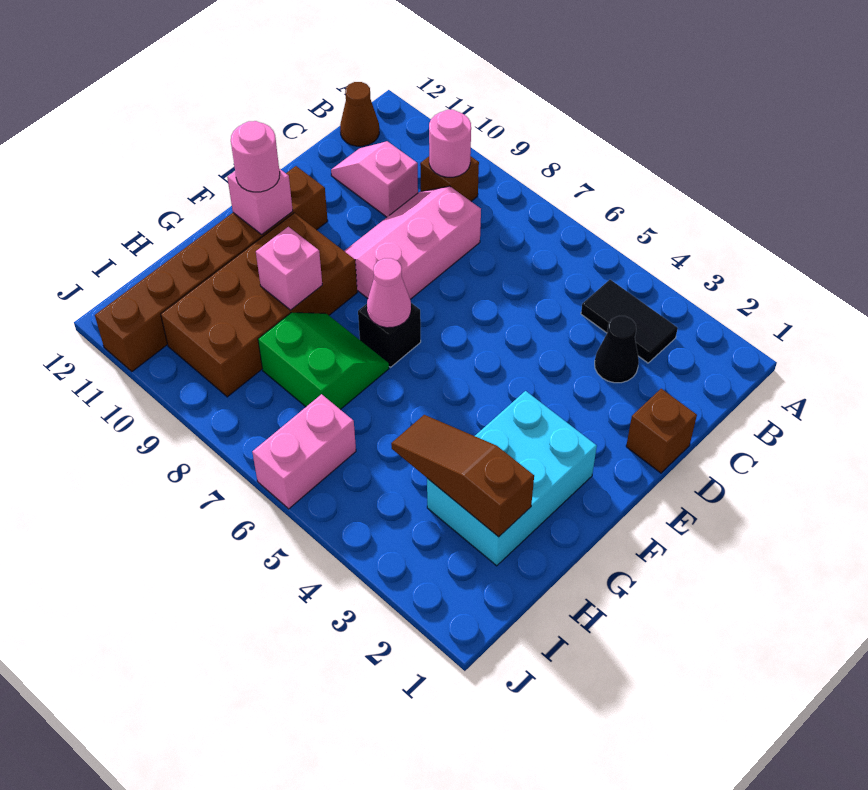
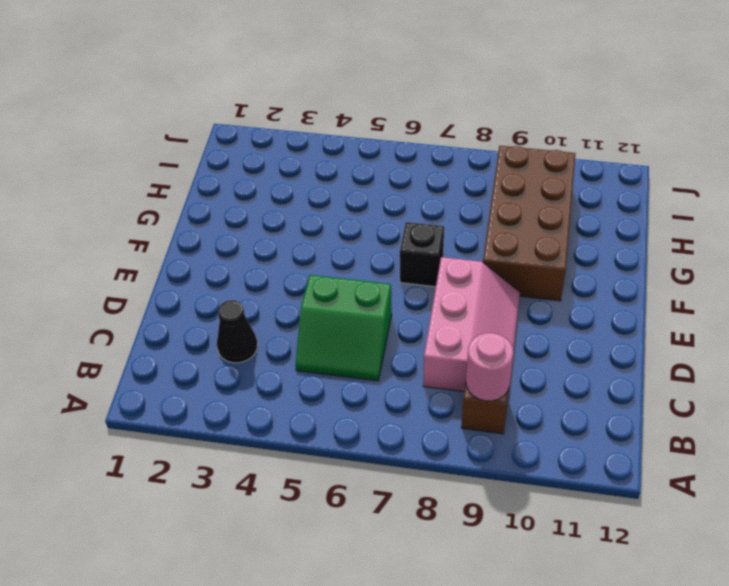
green 2x2 slope [296,275,392,381] -> green 2x2 slope moved to [258,313,389,410]
none -> black 1x2 tile [581,280,678,363]
none -> brown 1x1 cone [340,82,379,146]
none -> pink 1x2 slope [331,141,418,217]

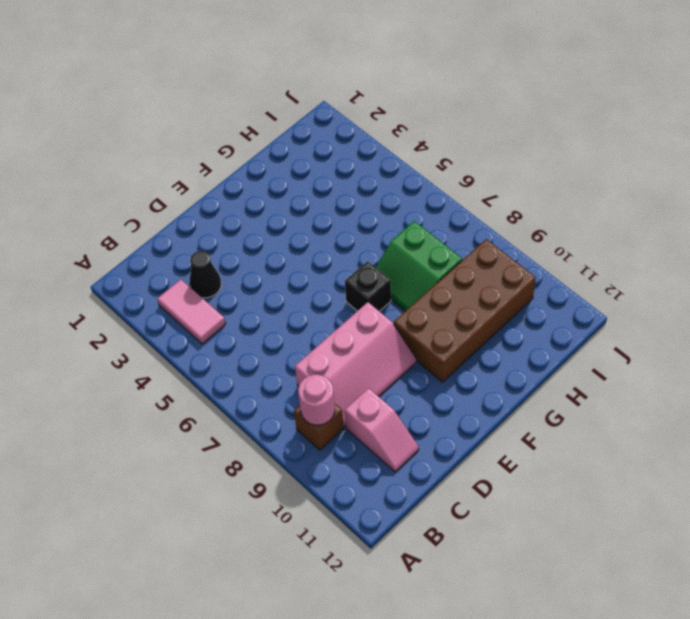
pink 1x2 tile [157,279,226,344] -> black 1x2 tile [581,280,678,363]
none -> brown 1x1 cone [340,82,379,146]
none -> brown 1x1 brick [626,389,697,473]
none -> brown 1x6 brick [95,166,328,371]

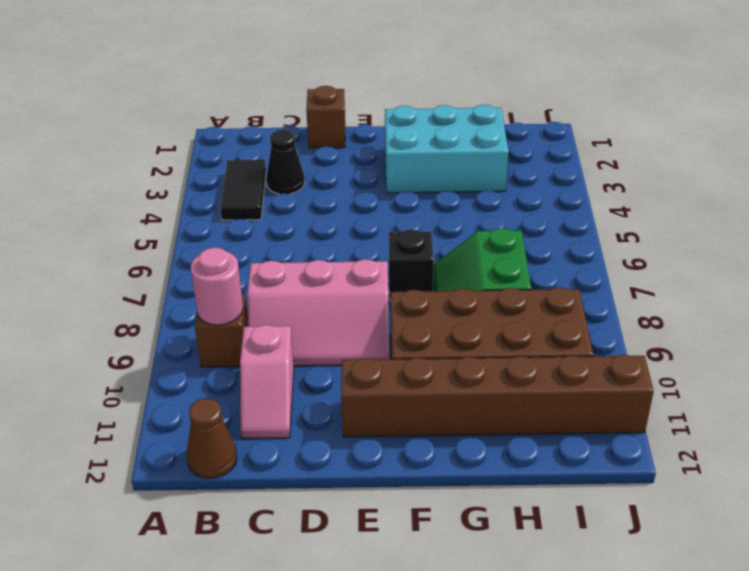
none -> pink 1x2 brick [252,394,356,509]
none -> pink 1x1 cone [367,258,411,328]
none -> pink 1x1 brick [227,169,293,234]

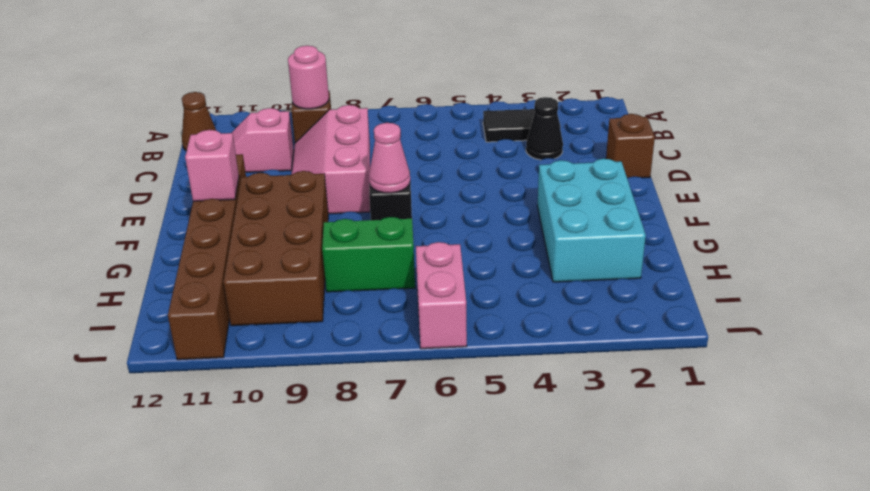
none -> pink 1x1 brick [256,227,322,310]
none -> brown 1x3 slope [391,415,534,537]
none -> pink 1x1 round brick [231,121,280,192]

